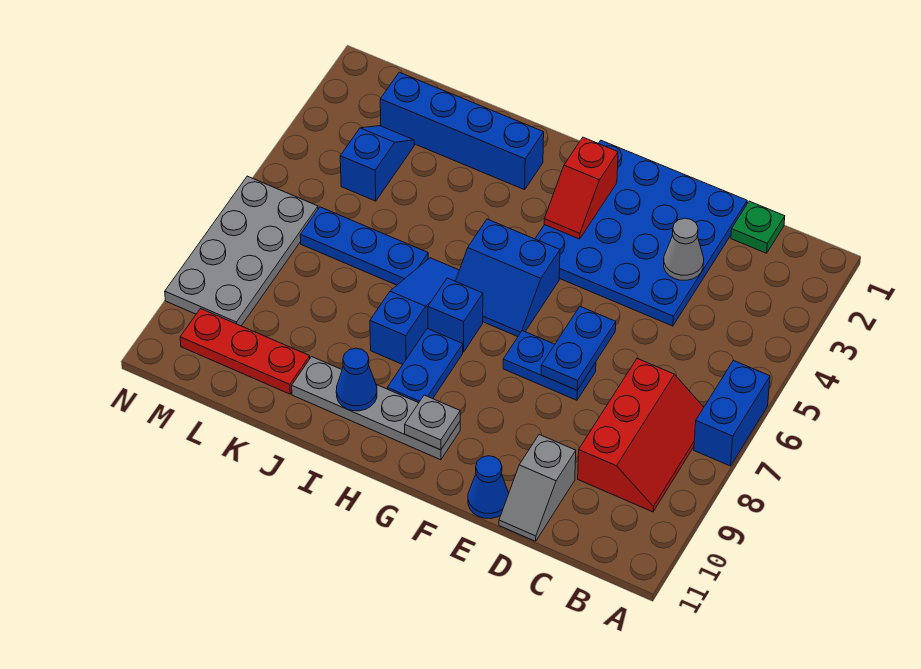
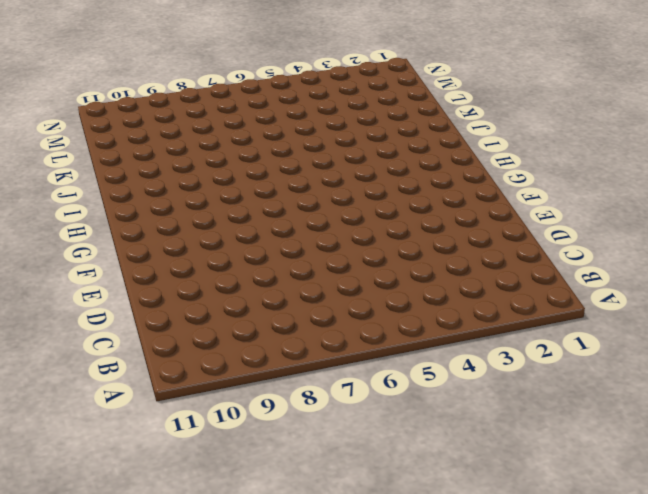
none -> blue 1x2 brick [694,360,770,466]
none -> red 2x3 slope [578,359,704,512]
none -> green 1x1 plate [731,201,785,253]

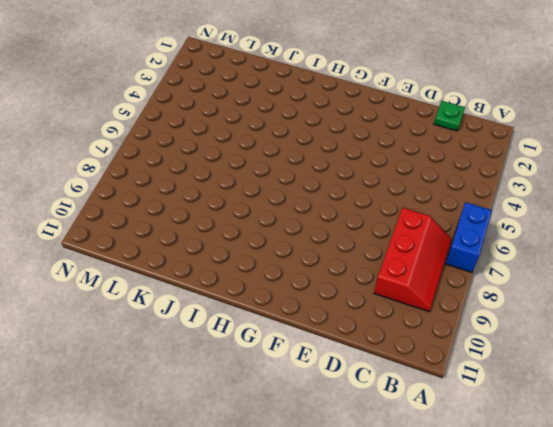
none -> blue 4x4 plate [535,141,747,326]
none -> grey 1x2 slope [499,435,576,541]
none -> blue 1x2 plate [503,331,596,400]

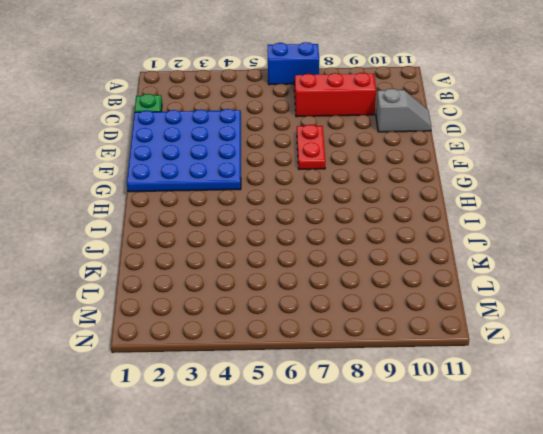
red 1x2 plate [297,125,325,169] -> blue 1x2 plate [503,331,596,400]
none -> blue 1x1 cone [468,456,509,519]
none -> blue 2x2 slope [456,219,560,337]
none -> grey 1x4 plate [292,357,460,460]

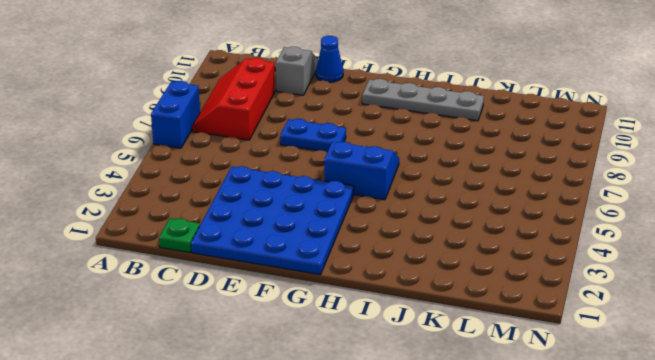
none -> blue 1x1 brick [428,278,483,352]
none -> blue 1x2 plate [387,329,463,403]
none -> blue 1x4 brick [380,72,544,190]

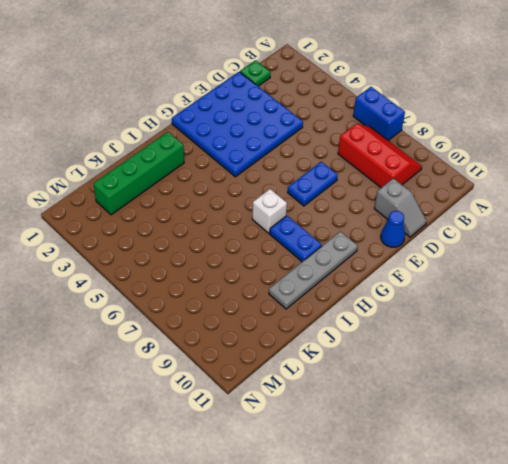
white 1x1 brick [252,189,287,233] -> blue 1x1 brick [428,278,483,352]
green 1x4 brick [94,132,184,215] -> blue 1x4 brick [380,72,544,190]
none -> blue 2x2 slope [456,219,560,337]
none -> blue 1x3 slope [370,258,459,365]
none -> blue 1x3 plate [300,207,428,285]

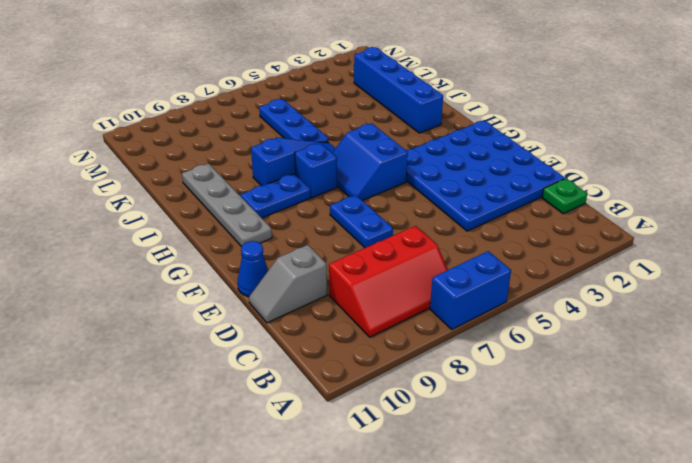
none -> red 1x3 plate [180,309,310,394]
none -> blue 1x2 slope [340,126,414,201]
none -> grey 2x4 plate [165,176,318,326]

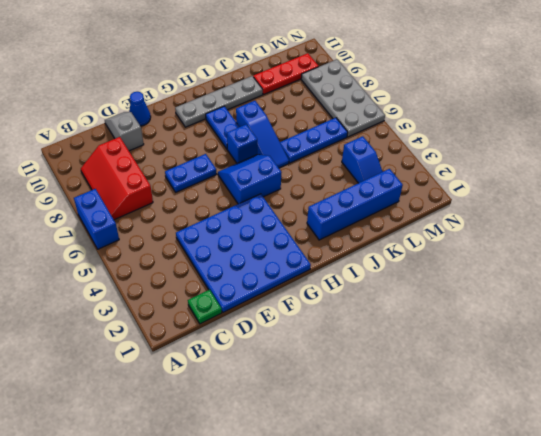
none -> grey 1x1 cone [664,218,704,280]
none -> blue 1x2 plate [541,307,616,390]
none -> red 1x2 slope [544,137,618,239]

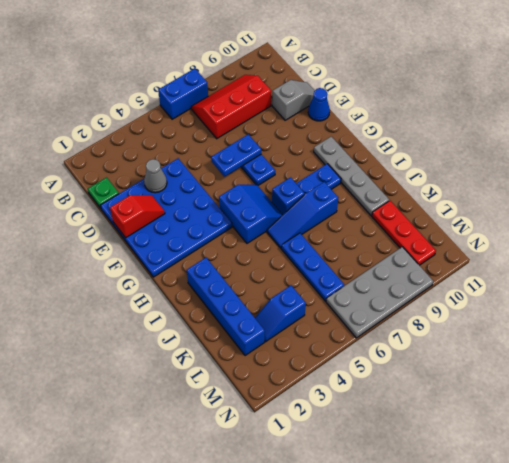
red 1x2 slope [110,195,165,238] -> red 1x2 slope moved to [544,137,618,239]
none -> grey 1x1 plate [405,395,460,450]
none -> blue 1x1 cone [336,348,377,411]

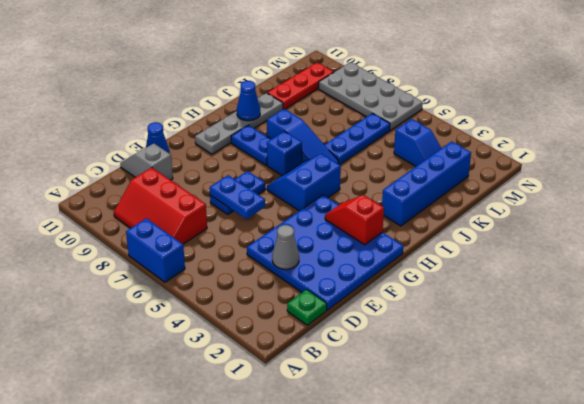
none -> grey 1x1 plate [405,395,460,450]

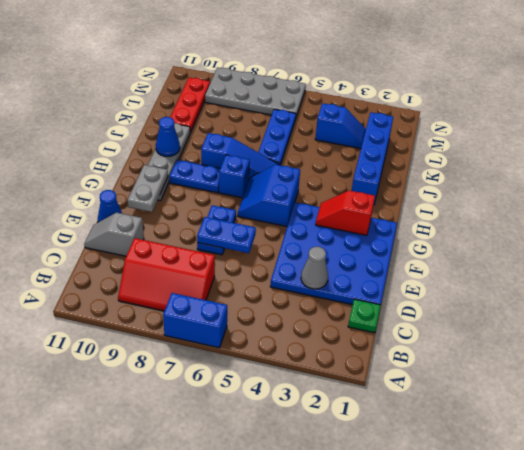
grey 1x2 plate [127,165,168,212] -> grey 1x1 plate [405,395,460,450]

